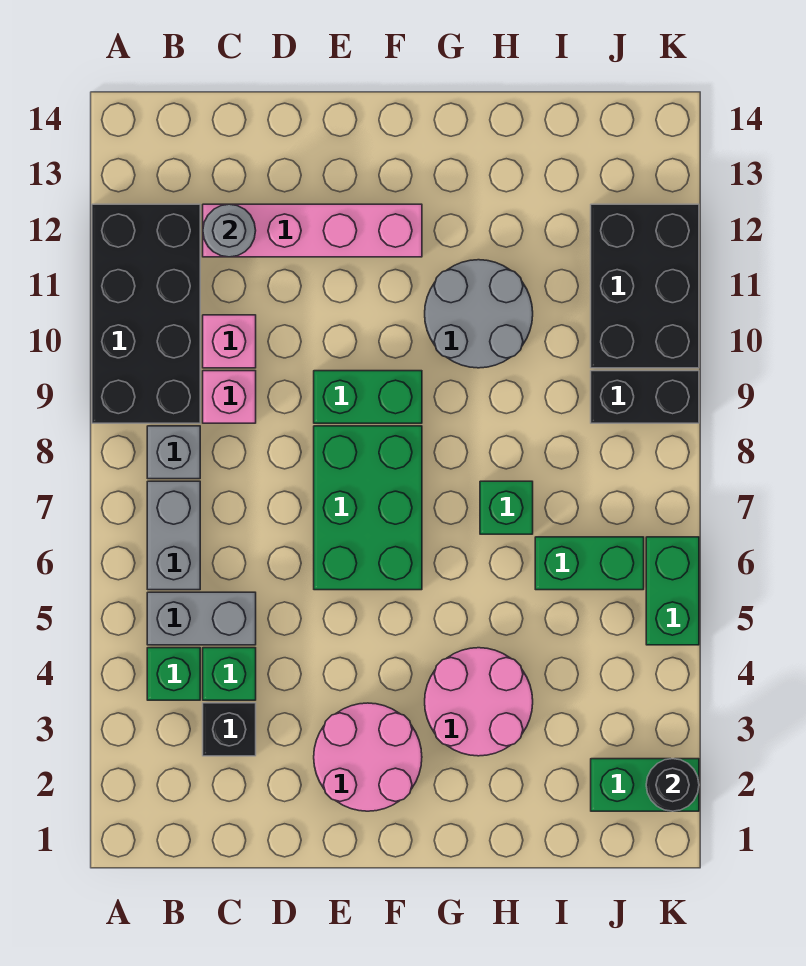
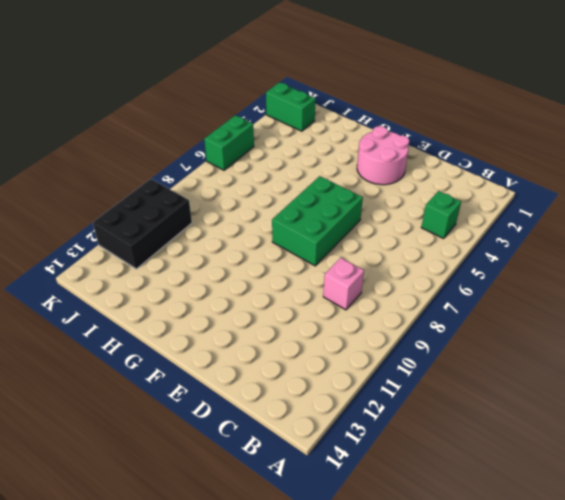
none -> black 2x4 brick [92,204,200,423]
none -> grey 1x2 brick [147,592,256,645]
none -> grey 1x2 brick [147,481,200,590]

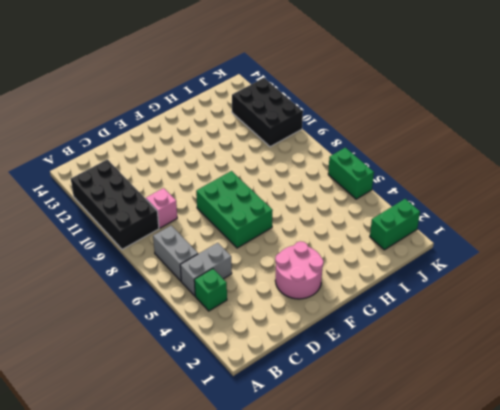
none -> grey 1x1 brick [147,426,200,479]
none -> black 1x1 brick [203,703,256,756]
none -> green 1x1 brick [203,648,256,700]

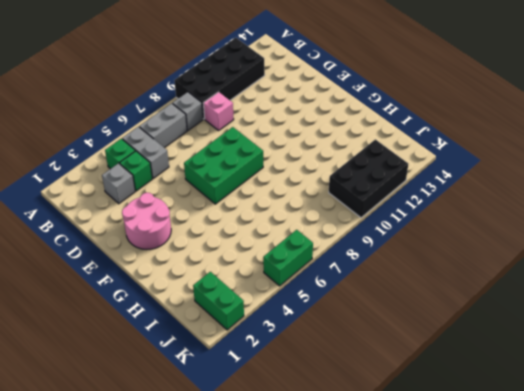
grey 1x1 brick [102,163,135,204] -> black 1x1 brick [203,703,256,756]
none -> pink 1x1 brick [203,315,256,368]
none -> pink 1x4 brick [203,204,422,257]
none -> green 1x2 brick [314,371,422,423]

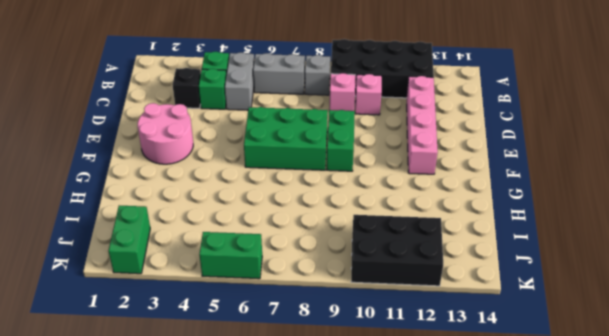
none -> pink 2x2 round brick [425,648,533,756]
none -> grey 2x2 round brick [425,260,533,368]
none -> green 1x1 brick [480,481,533,534]

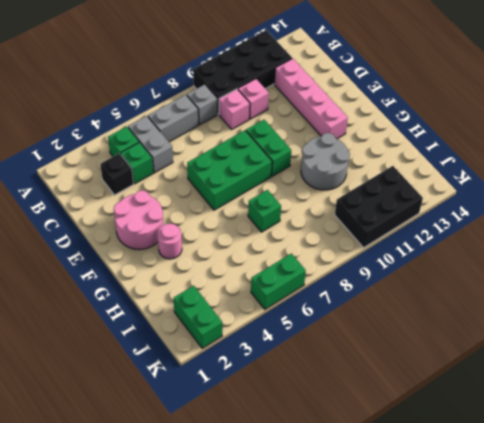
pink 1x1 round brick [157,224,182,259] -> pink 2x2 round brick [425,648,533,756]
none -> green 1x2 brick [535,537,644,590]
none -> black 1x2 brick [591,371,699,423]
none -> grey 1x1 round brick [203,204,256,257]

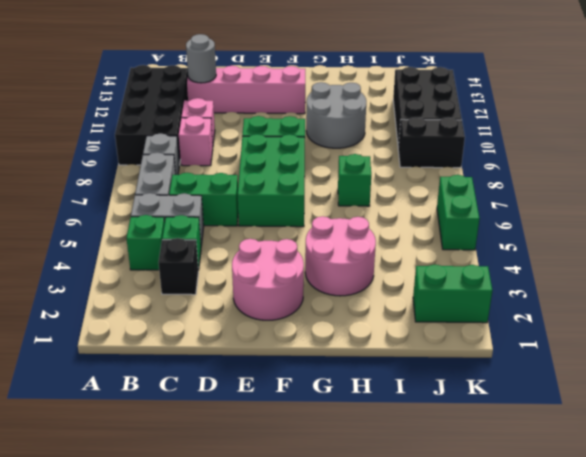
green 1x2 brick [169,173,238,226] -> green 1x2 brick moved to [535,537,644,590]
none -> black 1x1 round brick [646,759,699,811]

